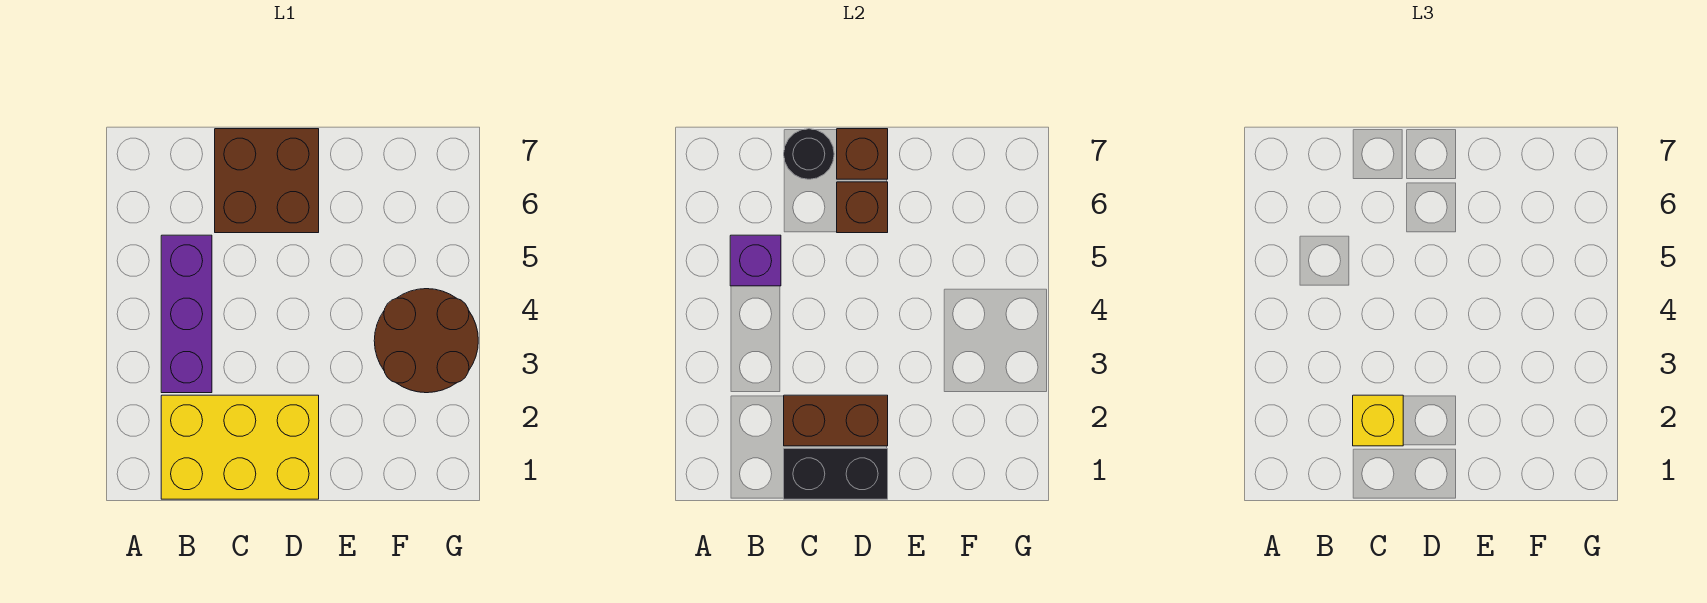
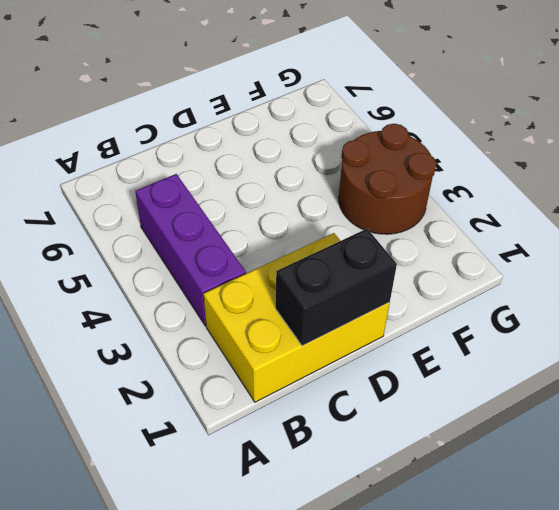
none -> brown 2x2 brick [215,129,319,233]
none -> purple 1x1 brick [730,235,781,286]

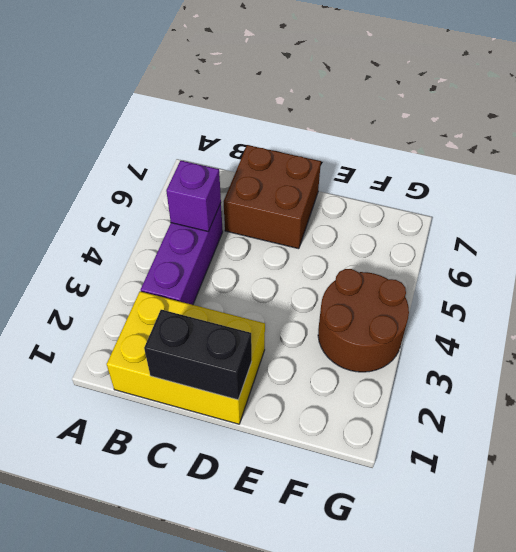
none -> brown 1x2 brick [784,395,888,446]
none -> black 1x1 round brick [784,129,834,179]

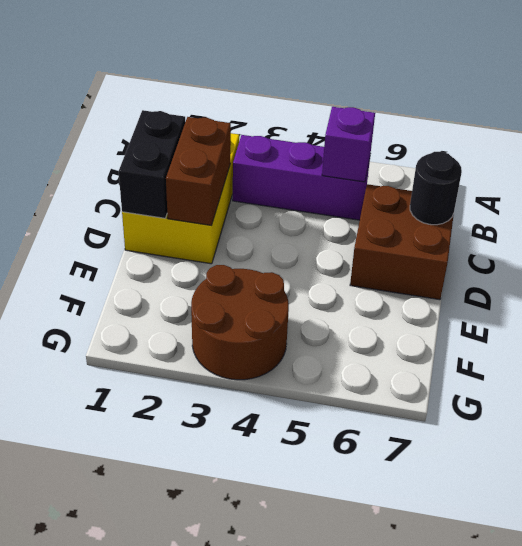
none -> brown 1x1 brick [837,182,888,233]
none -> brown 1x1 brick [837,129,888,179]

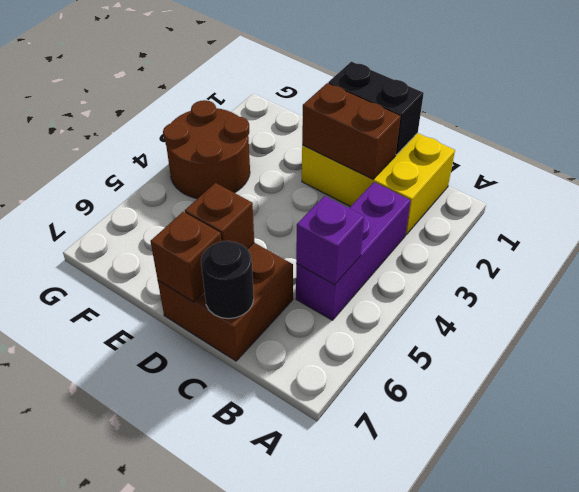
none -> yellow 1x1 brick [1353,395,1403,446]

